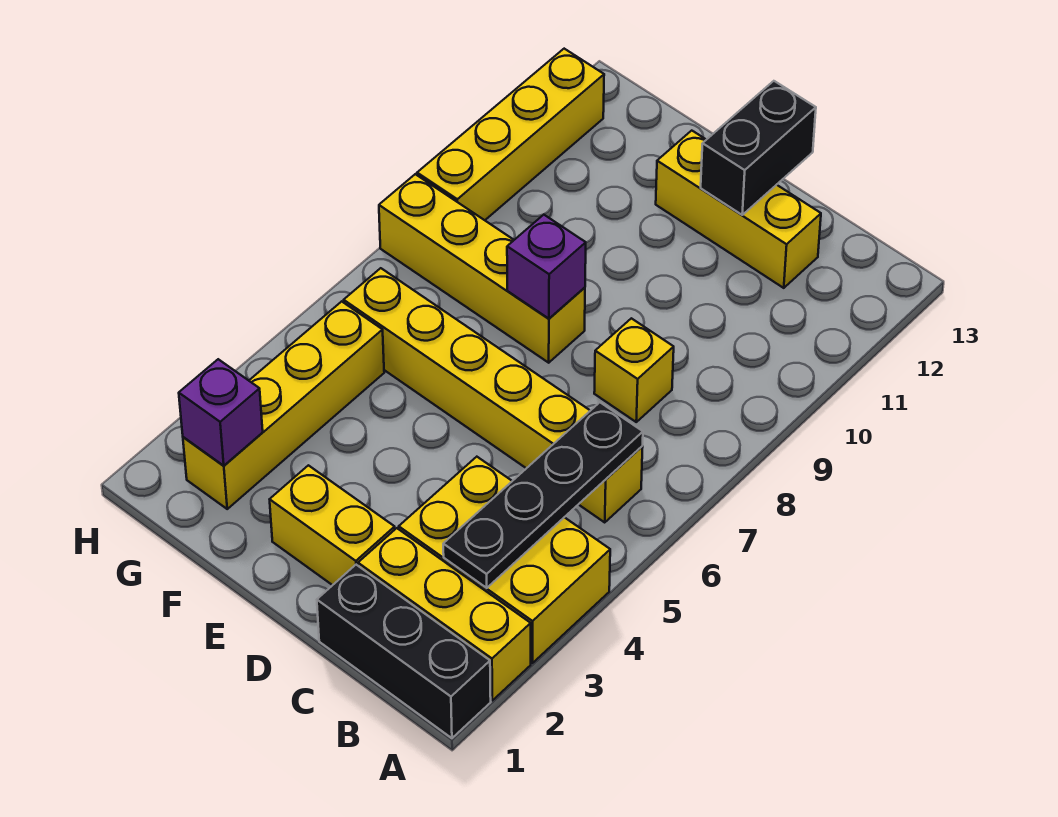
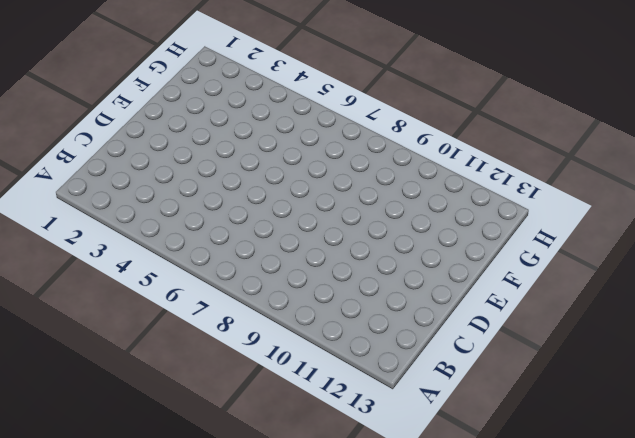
none -> black 1x3 brick [317,565,491,738]
none -> yellow 1x3 brick [358,528,531,700]
none -> yellow 2x3 brick [399,457,610,663]

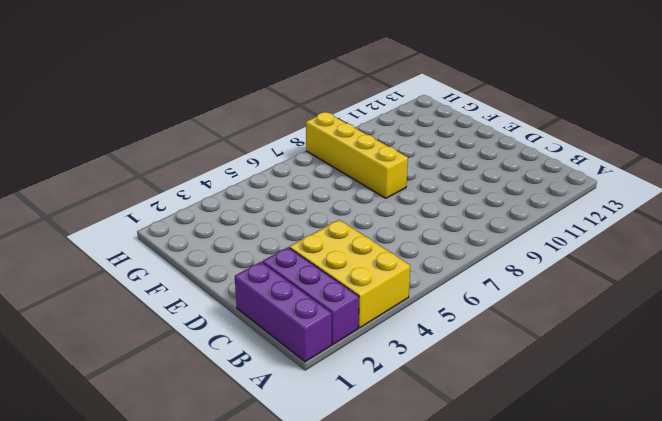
purple 1x3 brick [235,262,332,362] -> black 1x3 brick [317,565,491,738]
purple 1x3 brick [263,247,359,344] -> yellow 1x3 brick [358,528,531,700]
none -> yellow 1x6 brick [344,268,643,522]
none -> yellow 1x1 brick [594,318,674,422]
none -> yellow 1x3 brick [656,131,821,288]

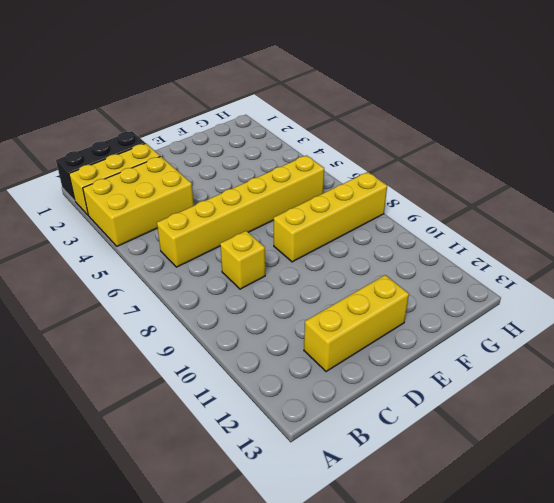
none -> yellow 1x2 brick [270,465,395,585]
none -> yellow 1x4 brick [183,301,384,509]
none -> yellow 1x4 brick [417,49,604,220]

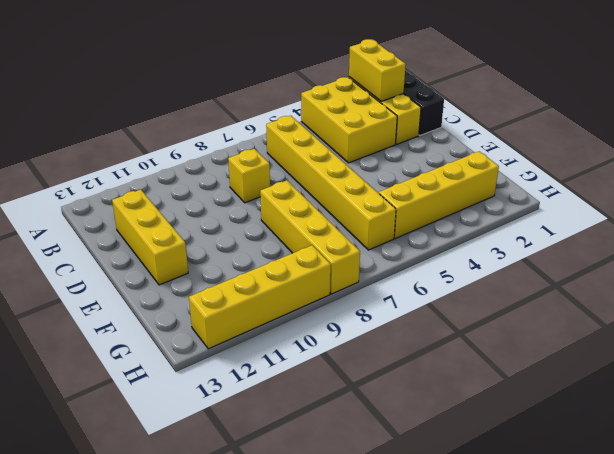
yellow 1x2 brick [349,39,406,101] -> yellow 1x2 brick moved to [270,465,395,585]
none -> black 1x4 plate [443,402,643,588]
none -> black 1x2 brick [701,81,816,215]
none -> purple 1x1 brick [507,215,586,319]

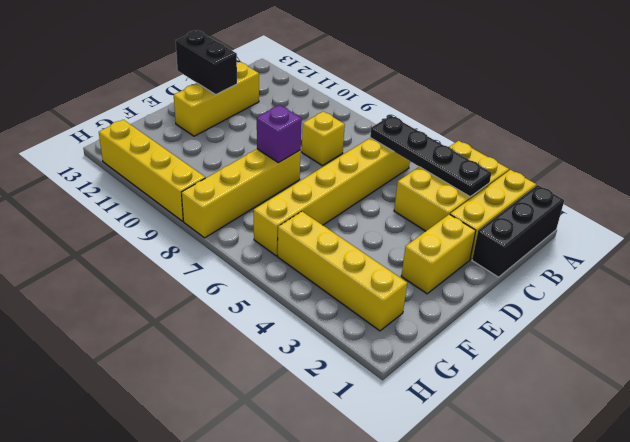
none -> purple 1x1 brick [179,359,263,466]

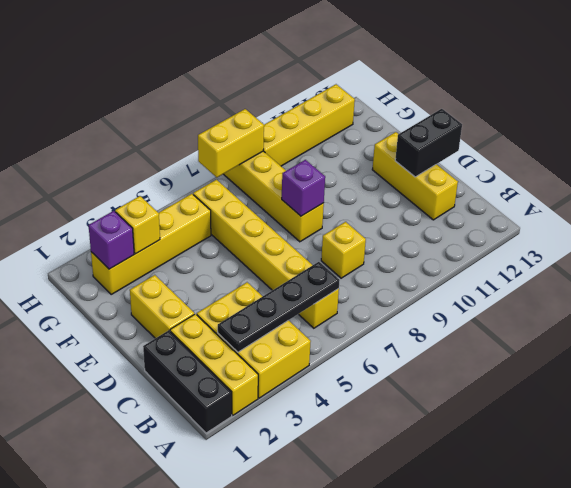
yellow 1x1 brick [115,196,160,254] -> none
yellow 1x2 brick [198,109,264,177] -> none

